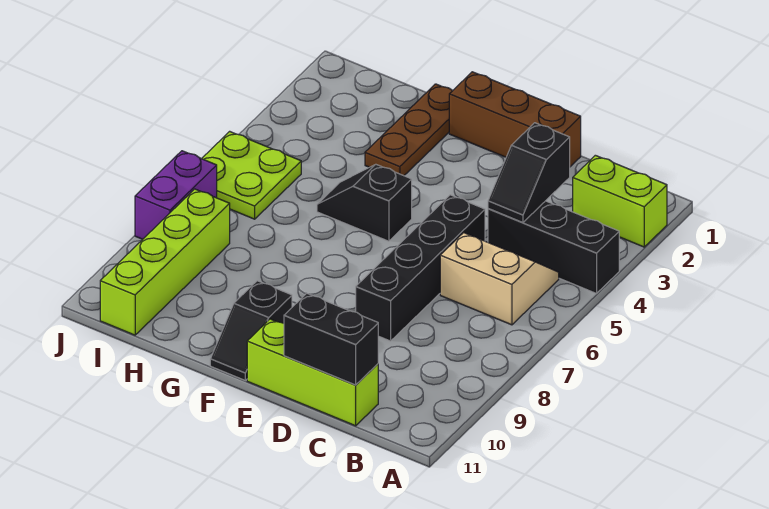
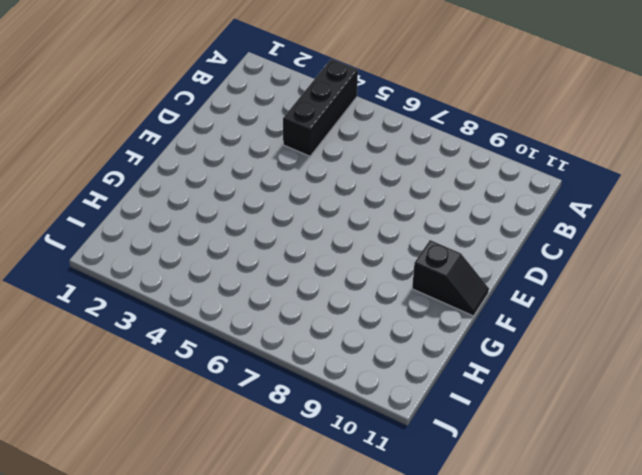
none -> lime 1x2 brick [573,155,667,247]
none -> tan 2x2 slope [440,233,559,325]
none -> lime 1x3 brick [247,319,378,426]

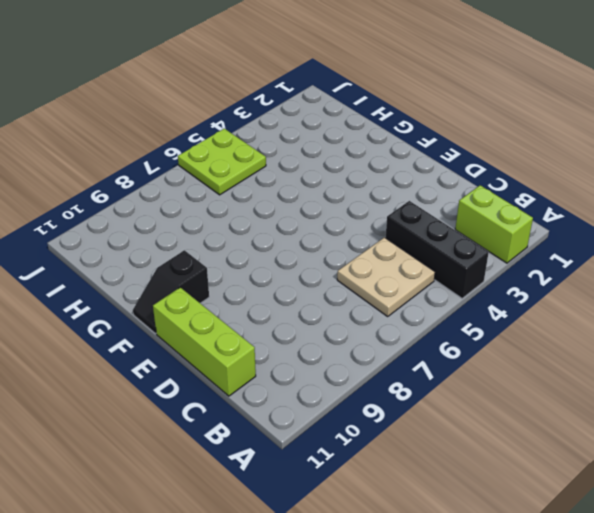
tan 2x2 plate [337,237,435,316] -> tan 2x2 slope [440,233,559,325]
none -> brown 1x3 brick [449,72,581,167]
none -> black 1x4 brick [356,195,485,341]
none -> black 1x2 slope [317,164,412,241]

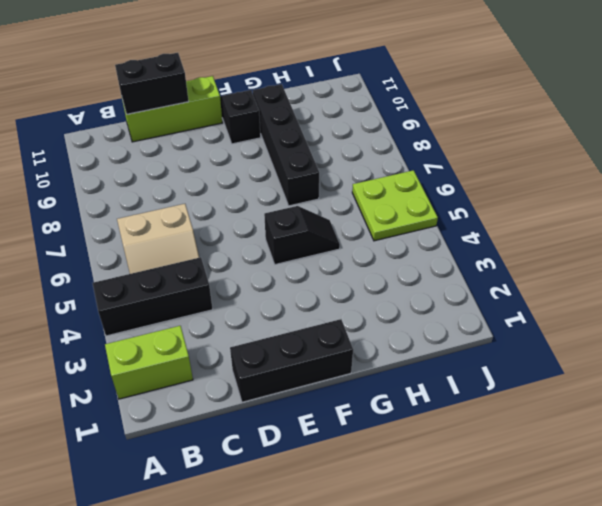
black 1x3 brick [230,319,353,402] -> brown 1x3 brick [449,72,581,167]
black 1x4 brick [253,84,319,206] -> black 1x4 brick moved to [356,195,485,341]
none -> brown 1x3 plate [365,84,452,176]
none -> lime 1x4 brick [100,189,230,335]
none -> purple 1x2 brick [135,151,217,239]

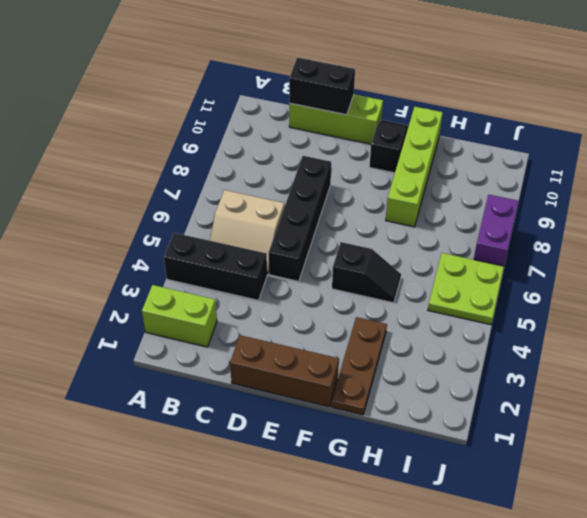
lime 1x4 brick [386,107,443,227] -> lime 1x4 brick moved to [100,189,230,335]
none -> black 1x2 slope [488,123,570,222]

